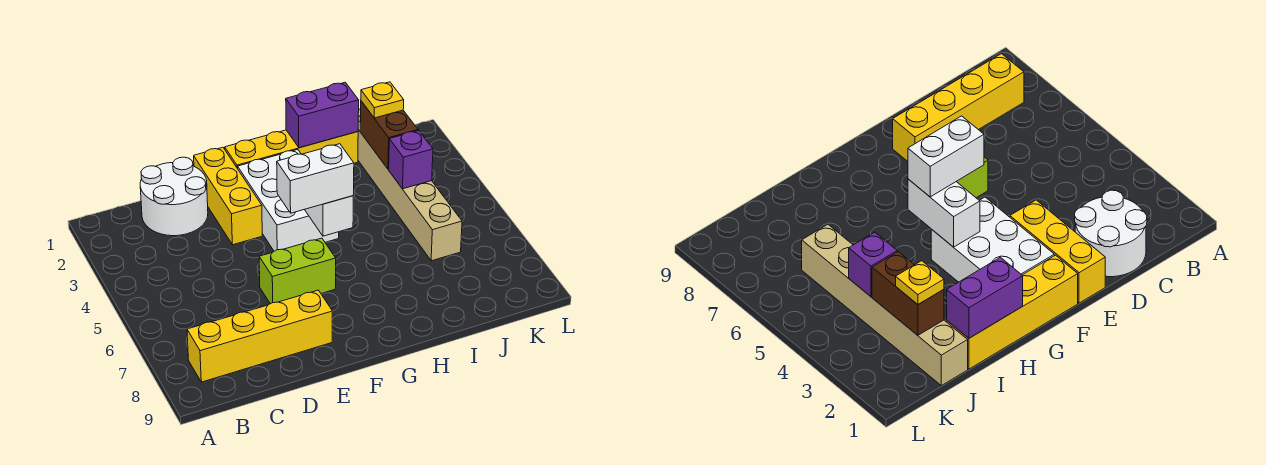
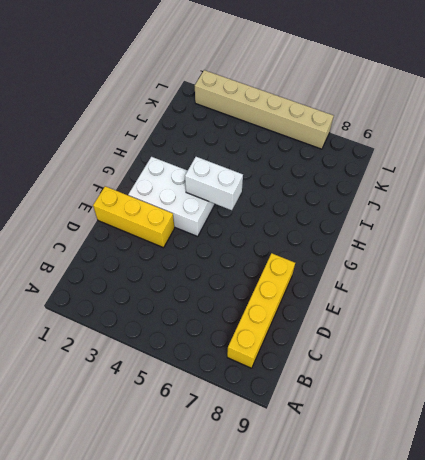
tan 1x6 brick [195,70,334,149] -> tan 1x6 brick moved to [358,109,462,261]
none -> white 2x2 round brick [140,157,208,236]
none -> lime 1x2 brick [259,238,336,304]
none -> yellow 1x4 brick [225,130,358,169]

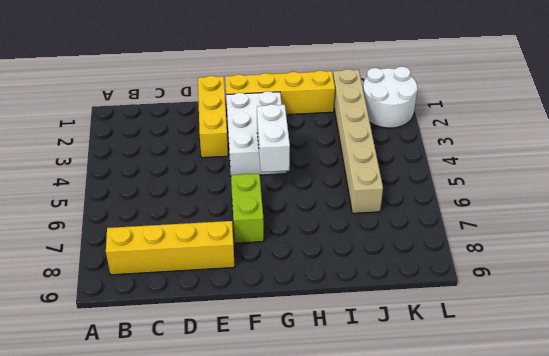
lime 1x2 brick [231,174,264,243] -> lime 1x2 brick turned to [259,238,336,304]
white 2x2 round brick [363,67,417,128] -> white 2x2 round brick moved to [140,157,208,236]
none -> purple 1x2 brick [286,82,359,148]
none -> brown 1x2 brick [360,101,418,169]
none -> purple 1x1 brick [389,131,433,189]

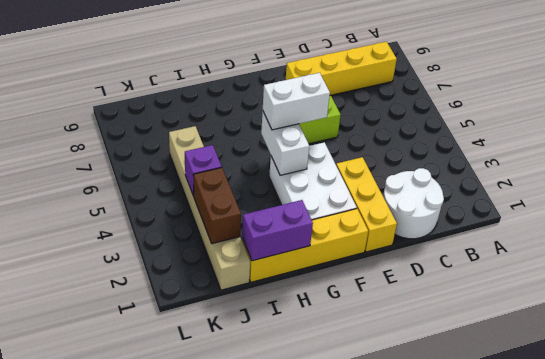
none -> yellow 1x1 plate [361,82,404,118]

